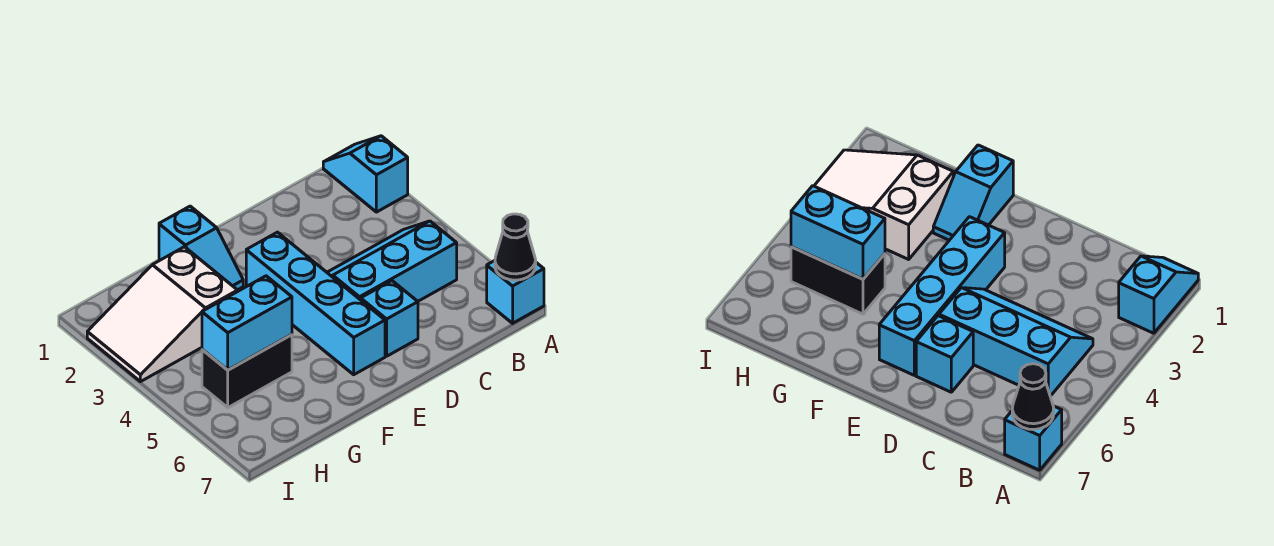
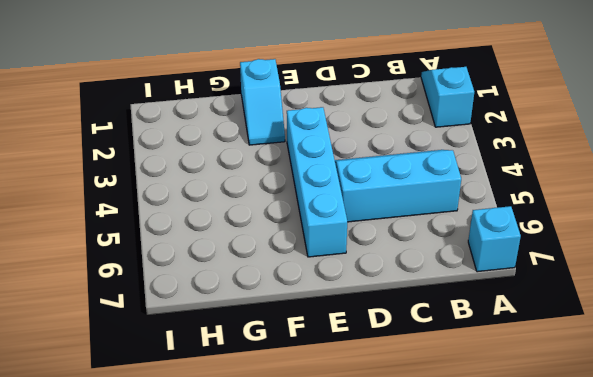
none -> cyan 1x1 brick [361,281,418,356]
none -> white 2x3 slope [87,247,238,382]

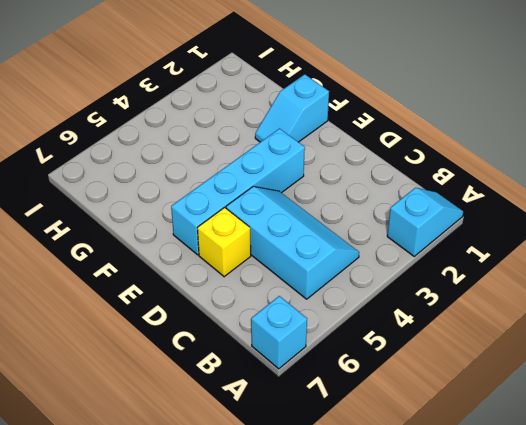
yellow 1x1 brick [198,208,251,277] -> cyan 1x1 brick [361,281,418,356]
none -> white 2x3 slope [87,247,238,382]
none -> black 1x2 brick [202,335,292,408]

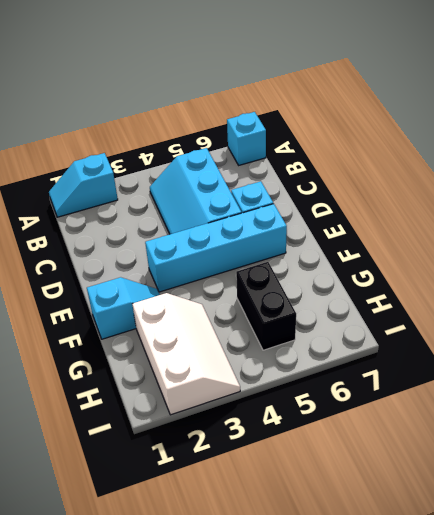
white 2x3 slope [132,293,240,415] -> white 2x3 slope turned to [87,247,238,382]
none -> black 1x1 cone [495,214,536,280]
none -> cyan 1x2 brick [202,276,292,370]

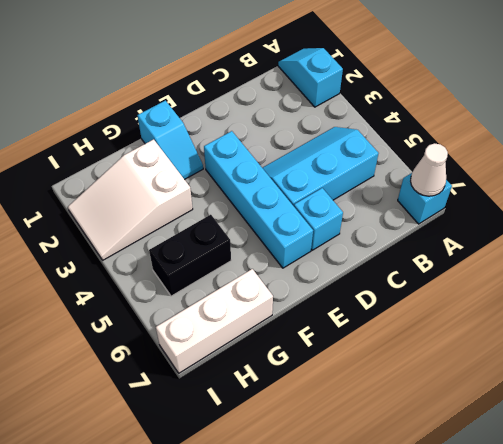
white 1x1 cone [411,143,448,196] -> black 1x1 cone [495,214,536,280]
white 1x3 brick [156,269,273,373] -> none
none -> cyan 1x2 brick [202,276,292,370]

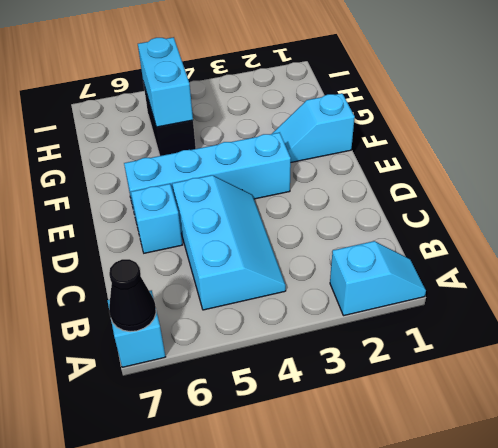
none -> white 2x3 slope [87,247,238,382]

